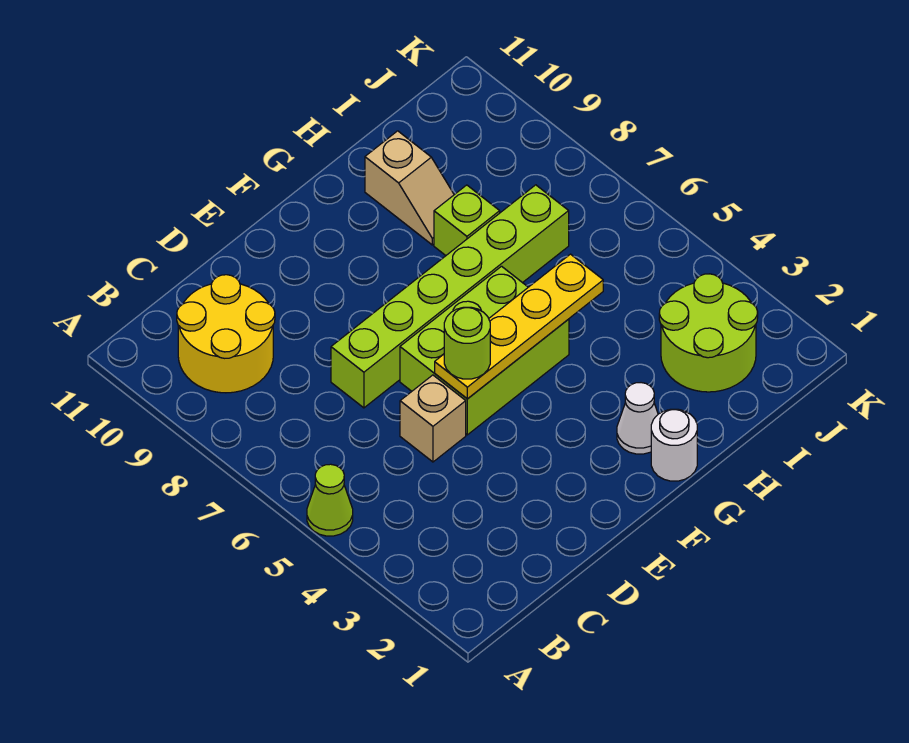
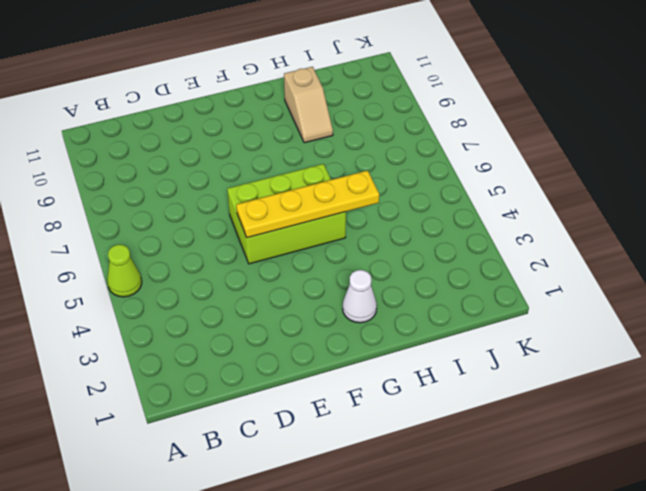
none -> yellow 2x2 round brick [177,275,275,393]
none -> tan 1x1 brick [400,375,466,462]
none -> lime 1x6 brick [331,185,569,408]

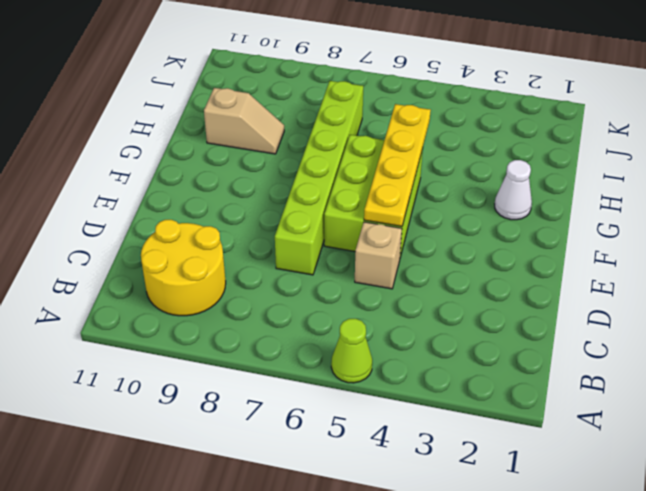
none -> white 1x1 round brick [651,409,697,481]
none -> lime 1x1 brick [434,185,500,255]
none -> lime 2x2 round brick [659,274,758,392]

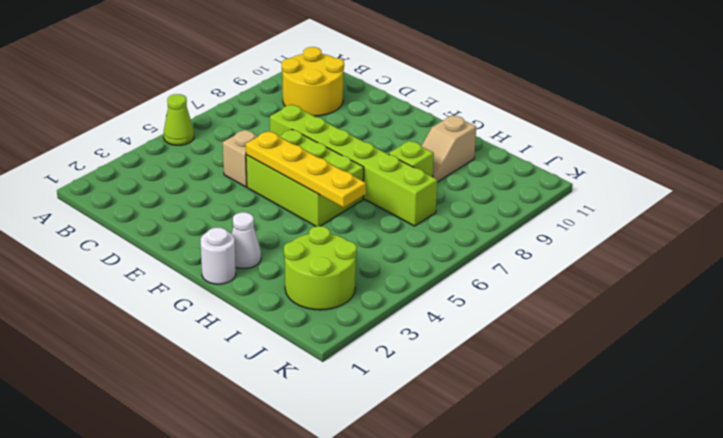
none -> lime 1x1 round brick [444,307,490,379]

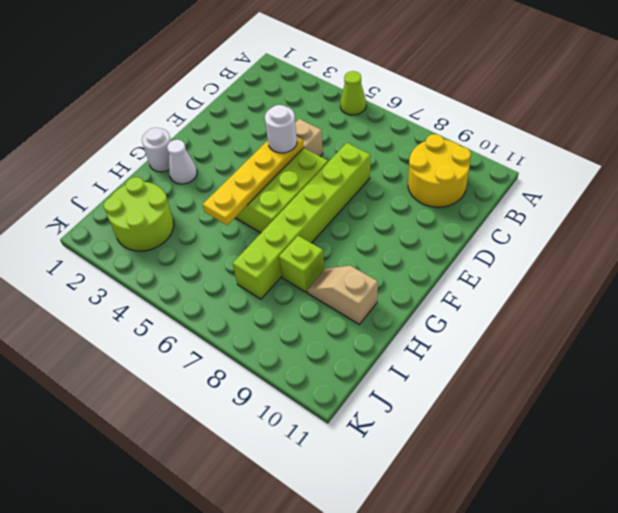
white 1x1 round brick [265,105,297,153] -> lime 1x1 round brick [444,307,490,379]

